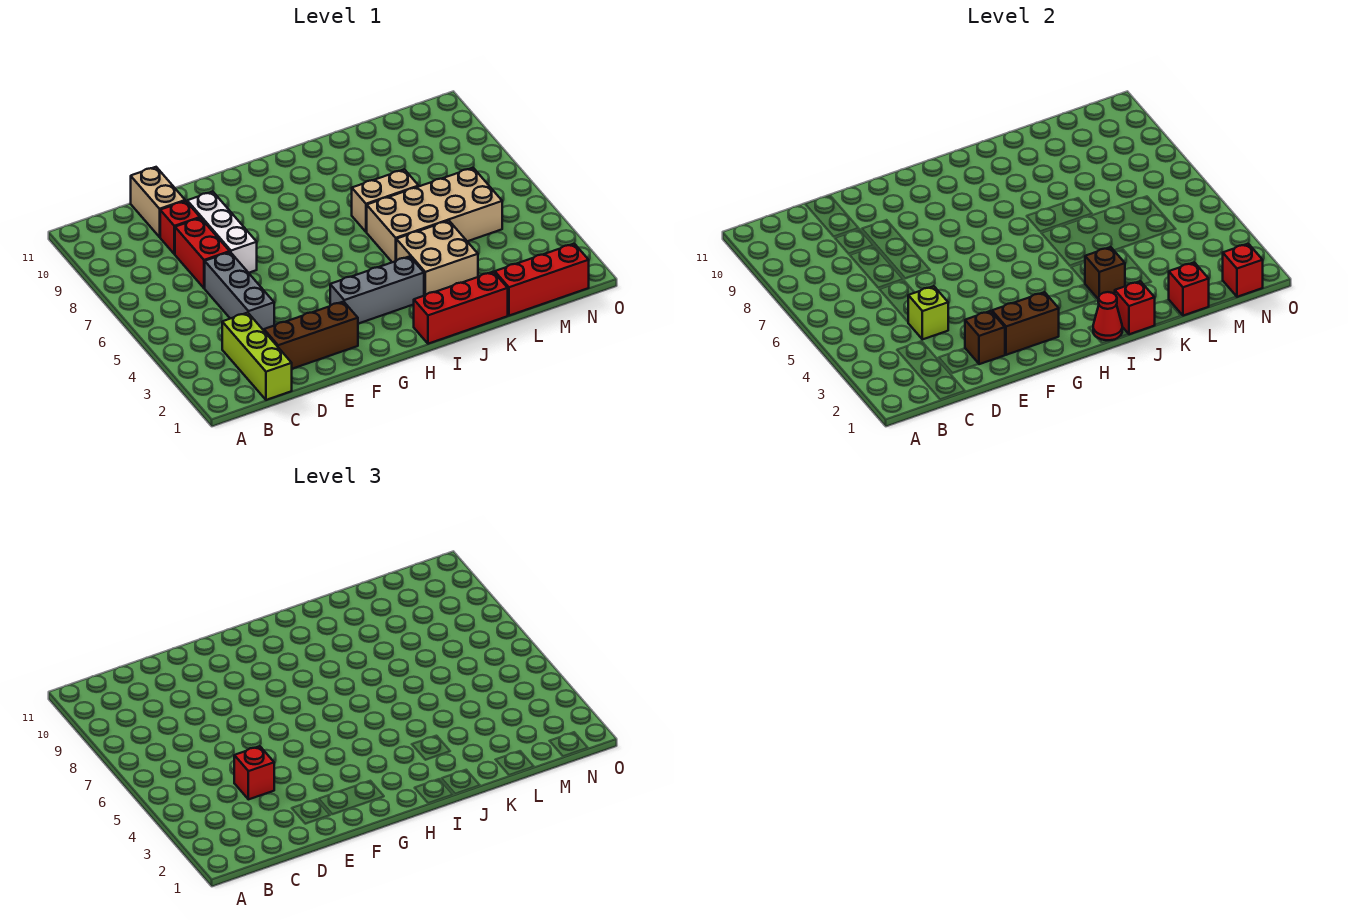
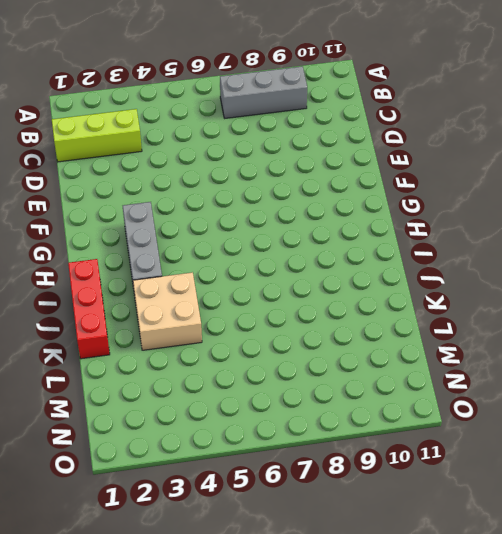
grey 1x3 brick [220,66,307,118] -> grey 1x3 brick moved to [205,252,274,330]
none -> brown 1x3 brick [264,302,358,369]
none -> red 1x2 brick [175,218,230,288]
none -> red 1x1 brick [160,201,200,254]

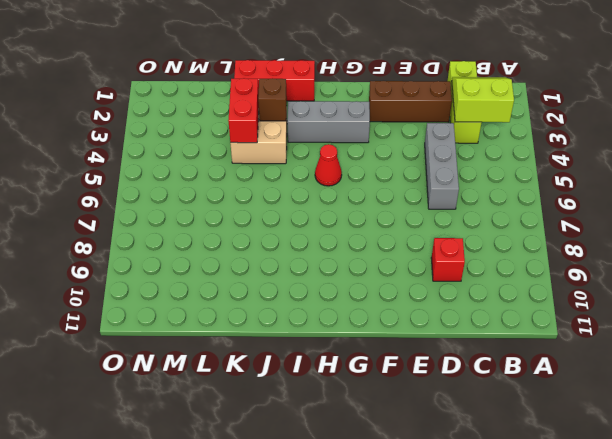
lime 2x2 slope [452,77,514,122] -> none
red 1x1 cone [315,144,342,186] -> red 1x1 cone moved to [1093,292,1122,340]
red 1x2 brick [228,78,259,143] -> red 1x2 brick moved to [175,218,230,288]
none -> tan 1x2 brick [131,167,185,237]
none -> white 1x3 brick [187,192,257,273]
none -> tan 2x4 brick [367,168,502,262]

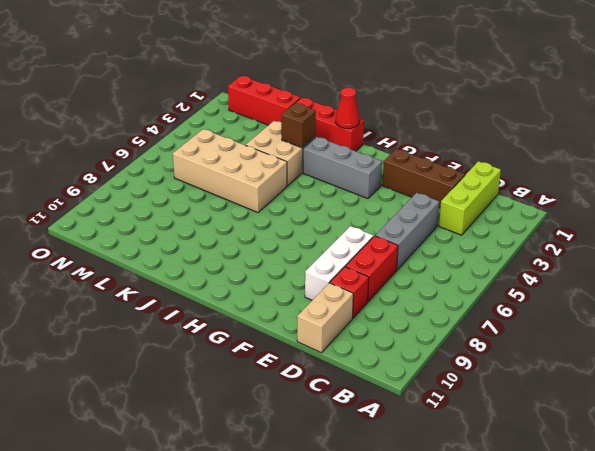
none -> tan 1x2 brick [352,169,419,232]
none -> lime 1x1 brick [908,286,948,339]
none -> brown 1x1 brick [965,311,1005,364]

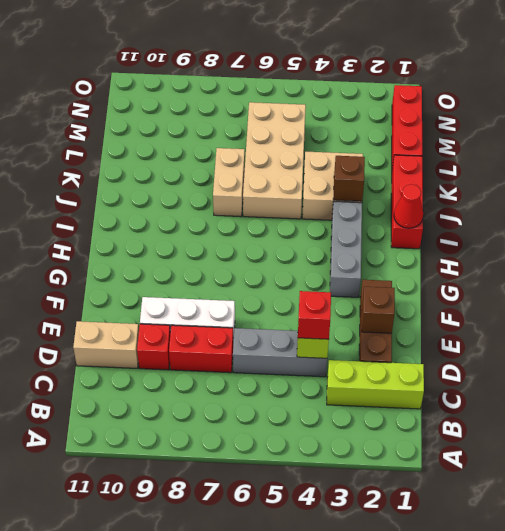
none -> brown 1x2 brick [992,292,1059,355]
none -> red 1x1 brick [1115,281,1155,334]
none -> red 1x1 brick [1169,262,1209,316]

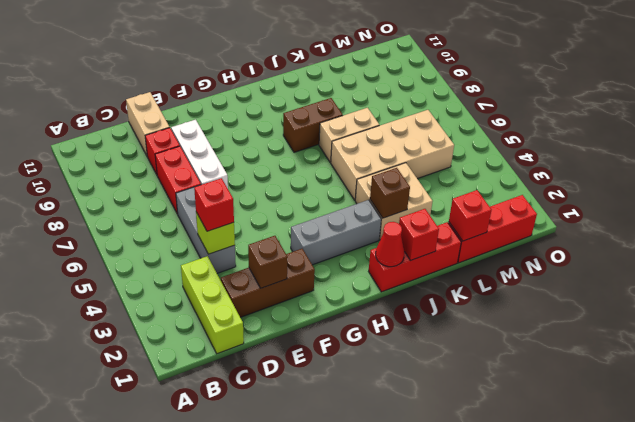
brown 1x2 brick [283,98,343,152] -> brown 1x2 brick moved to [992,292,1059,355]
none -> red 1x1 brick [1223,244,1263,297]

